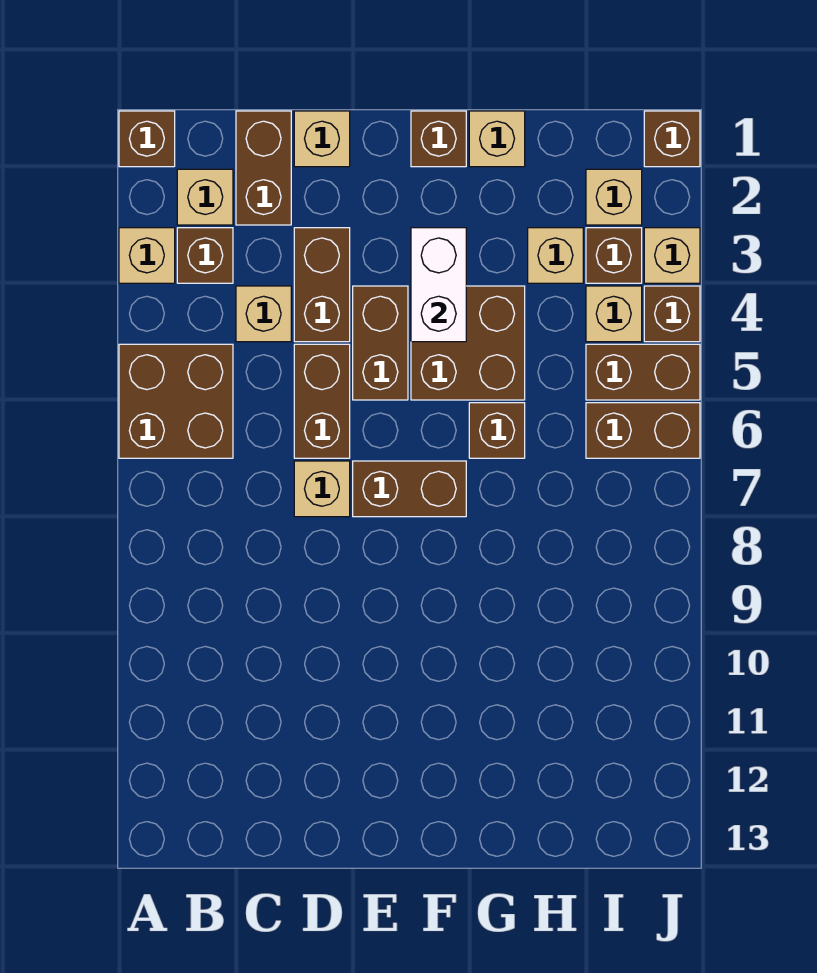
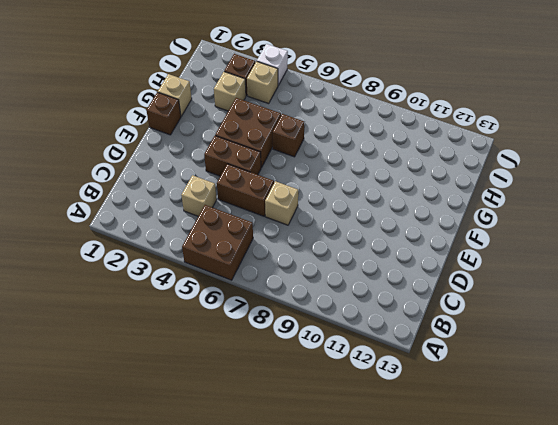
white 1x1 brick [257,44,288,85] -> brown 1x1 brick [644,286,700,342]
none -> brown 1x1 brick [119,111,175,167]
none -> tan 1x1 brick [119,228,175,283]
none -> tan 1x1 brick [177,169,233,225]

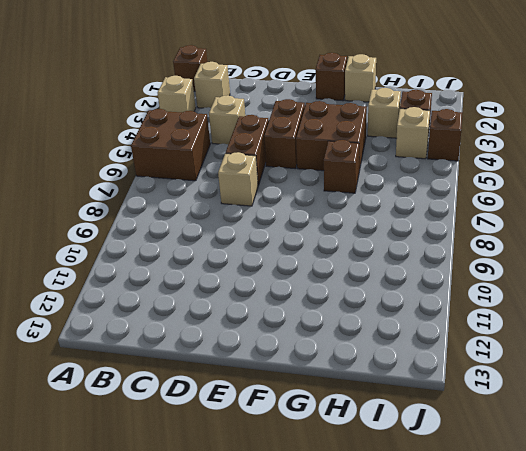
none -> brown 1x1 brick [177,228,233,283]
none -> brown 1x2 brick [236,111,291,225]
none -> tan 1x1 brick [294,111,350,167]

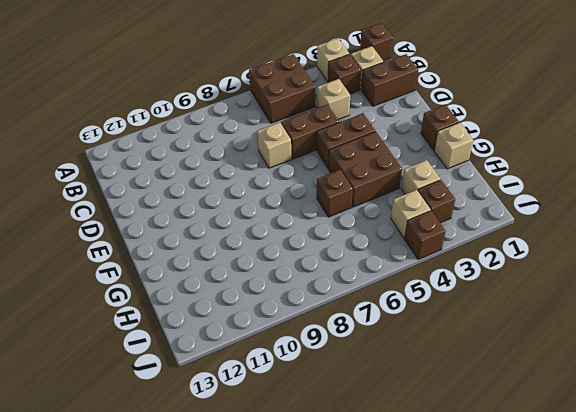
none -> tan 1x1 brick [294,111,350,167]
none -> brown 1x2 brick [294,228,350,342]
none -> brown 1x2 brick [353,461,466,517]

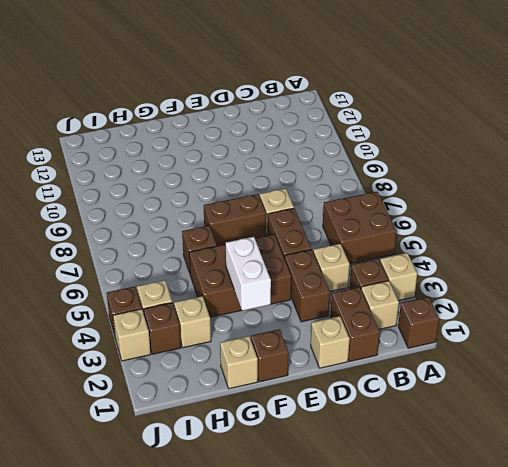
none -> tan 1x1 brick [586,169,642,225]
none -> brown 1x2 brick [586,344,700,400]
none -> brown 1x2 brick [586,403,700,458]

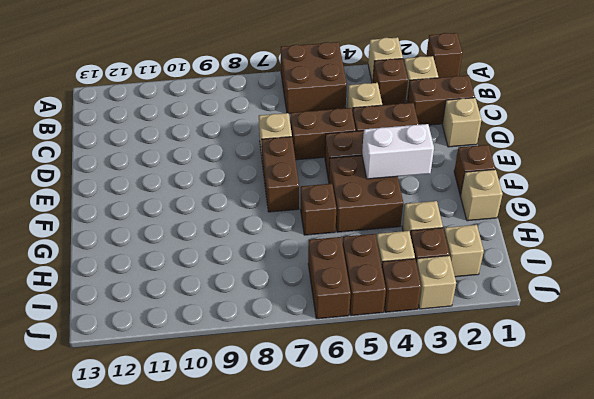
none -> brown 1x1 brick [644,111,700,167]

